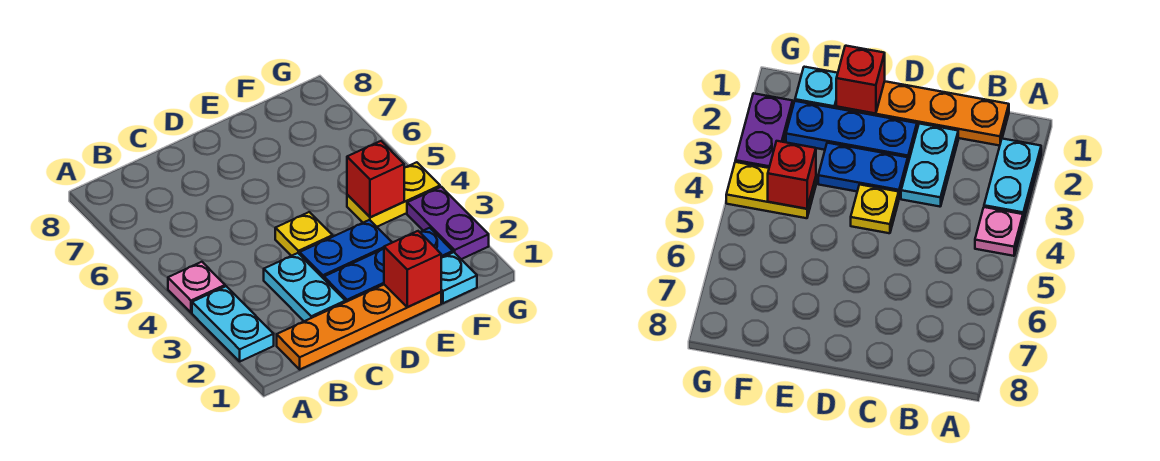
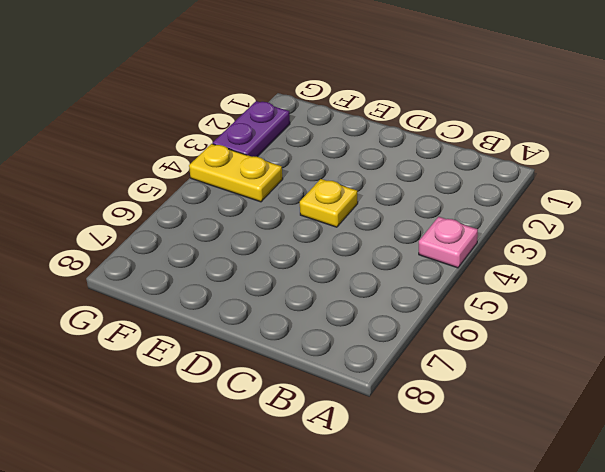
none -> cyan 1x2 plate [192,286,274,361]
none -> orange 1x4 plate [277,285,441,369]
none -> cyan 1x2 plate [264,253,345,321]

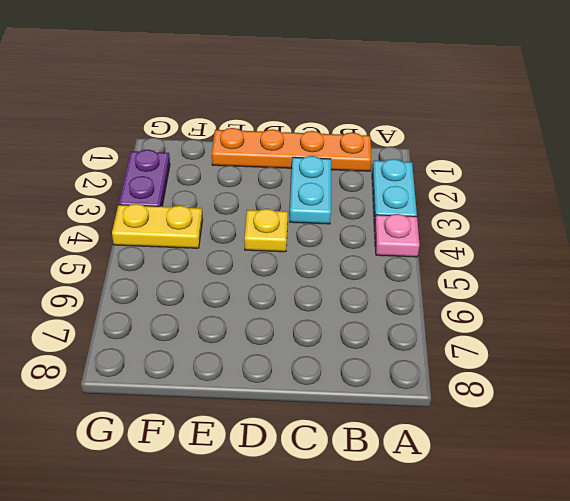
none -> blue 1x3 plate [324,228,453,302]
none -> blue 1x2 plate [300,220,392,279]
none -> cyan 1x1 plate [441,252,477,303]

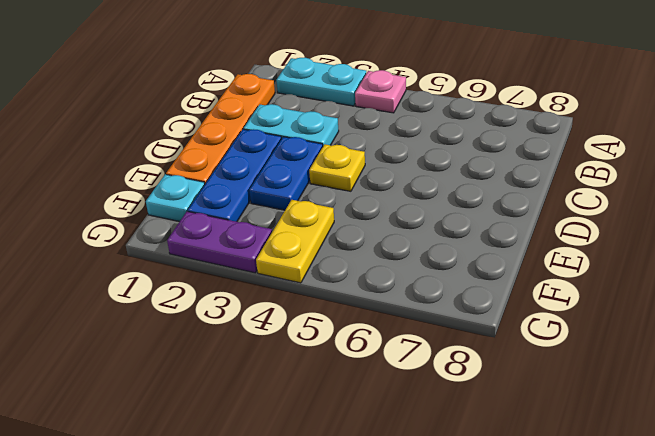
none -> red 1x1 brick [384,231,441,307]
none -> red 1x1 brick [347,141,404,217]

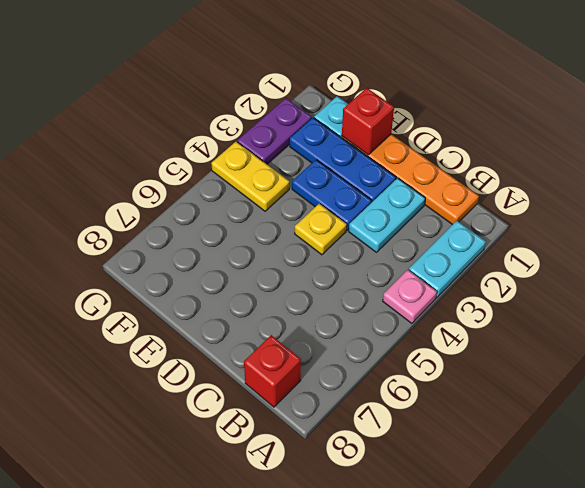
red 1x1 brick [244,335,301,407] -> red 1x1 brick moved to [347,141,404,217]

